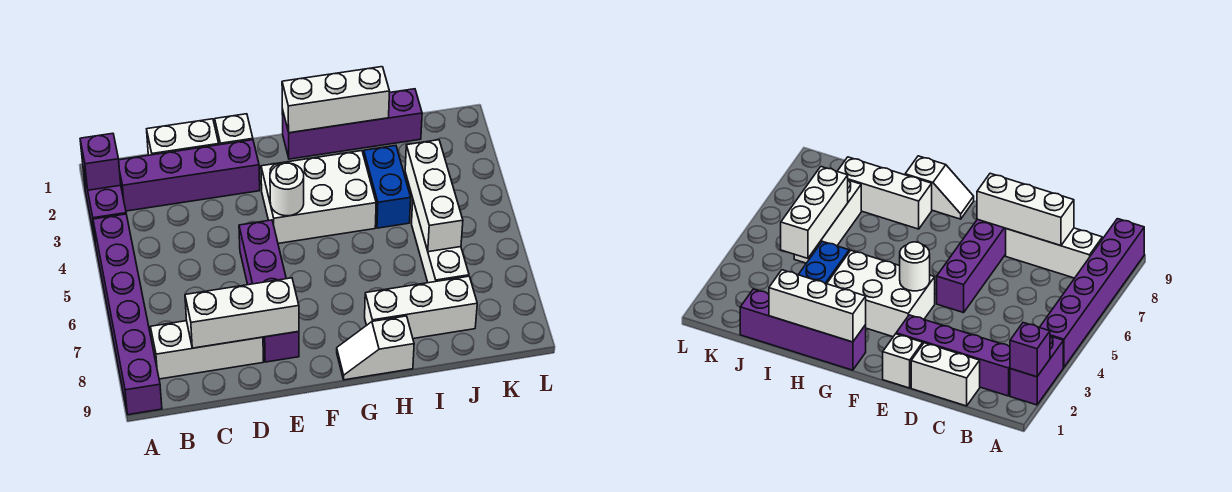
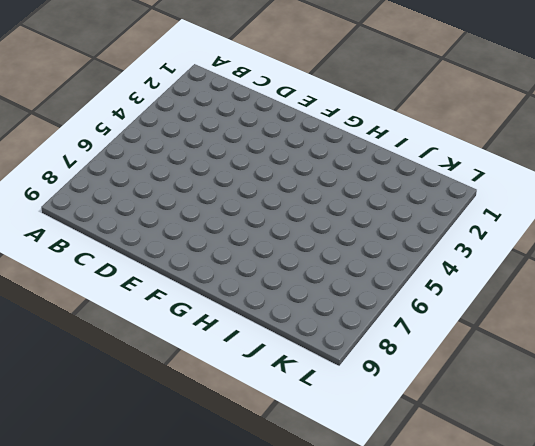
none -> purple 1x2 brick [83,169,126,239]
none -> purple 1x6 brick [93,214,162,415]
none -> purple 1x4 brick [119,140,260,211]

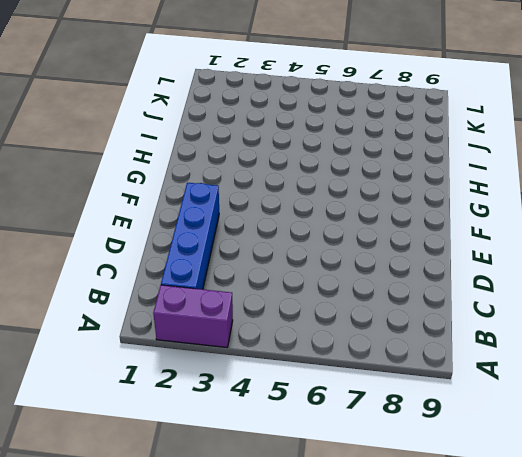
blue 1x4 brick [161,183,219,289] -> purple 1x4 brick [119,140,260,211]
none -> purple 1x6 brick [93,214,162,415]
none -> white 1x3 brick [151,321,264,379]
none -> white 1x2 brick [147,119,219,155]

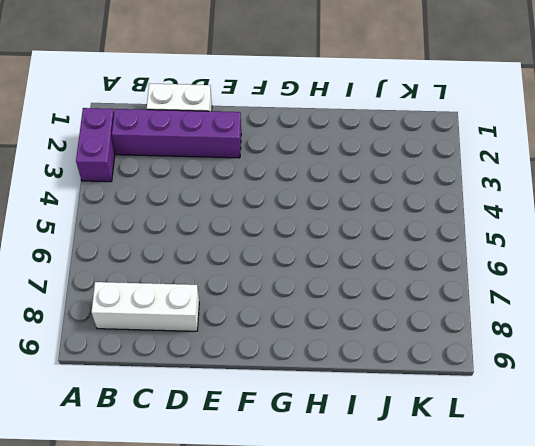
none -> purple 1x6 brick [93,214,162,415]
none -> white 1x1 brick [215,114,253,145]
none -> purple 1x4 brick [239,220,299,362]

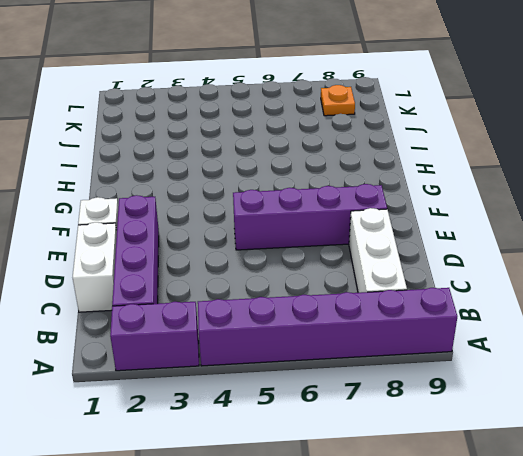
orange 1x1 plate [321,85,355,116] -> none
none -> white 2x3 brick [261,151,376,244]
none -> purple 1x4 brick [282,89,422,159]
none -> white 1x2 slope [337,316,414,380]

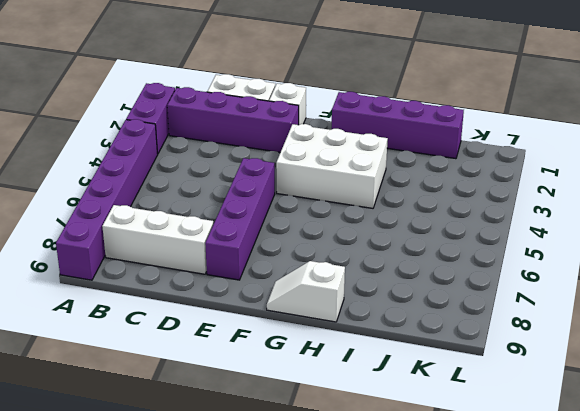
none -> white 1x3 brick [365,276,477,339]
none -> blue 1x2 brick [364,146,411,228]
none -> white 1x3 brick [412,201,469,283]

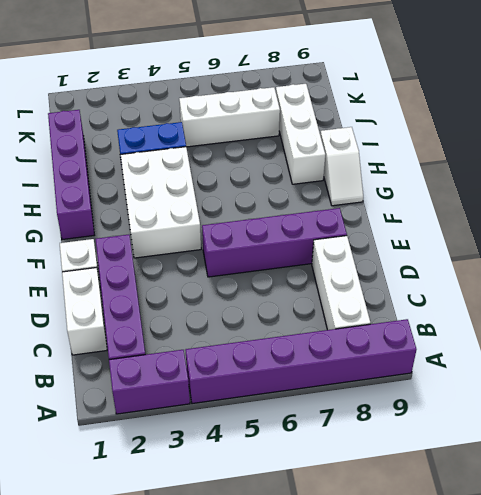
none -> purple 1x1 brick [80,133,121,190]
none -> white 1x3 brick [185,278,299,348]
none -> white 1x1 round brick [270,163,304,216]

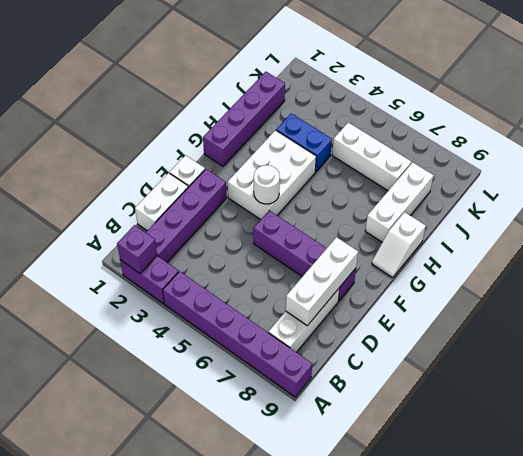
none -> white 1x3 brick [282,67,390,133]
none -> white 1x3 brick [405,140,463,252]

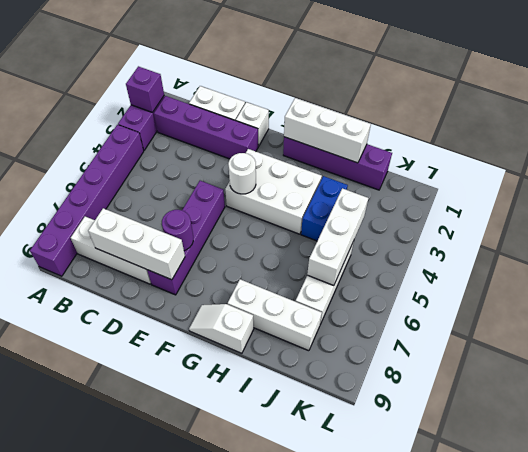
purple 1x1 round brick [162,210,193,251] -> none

